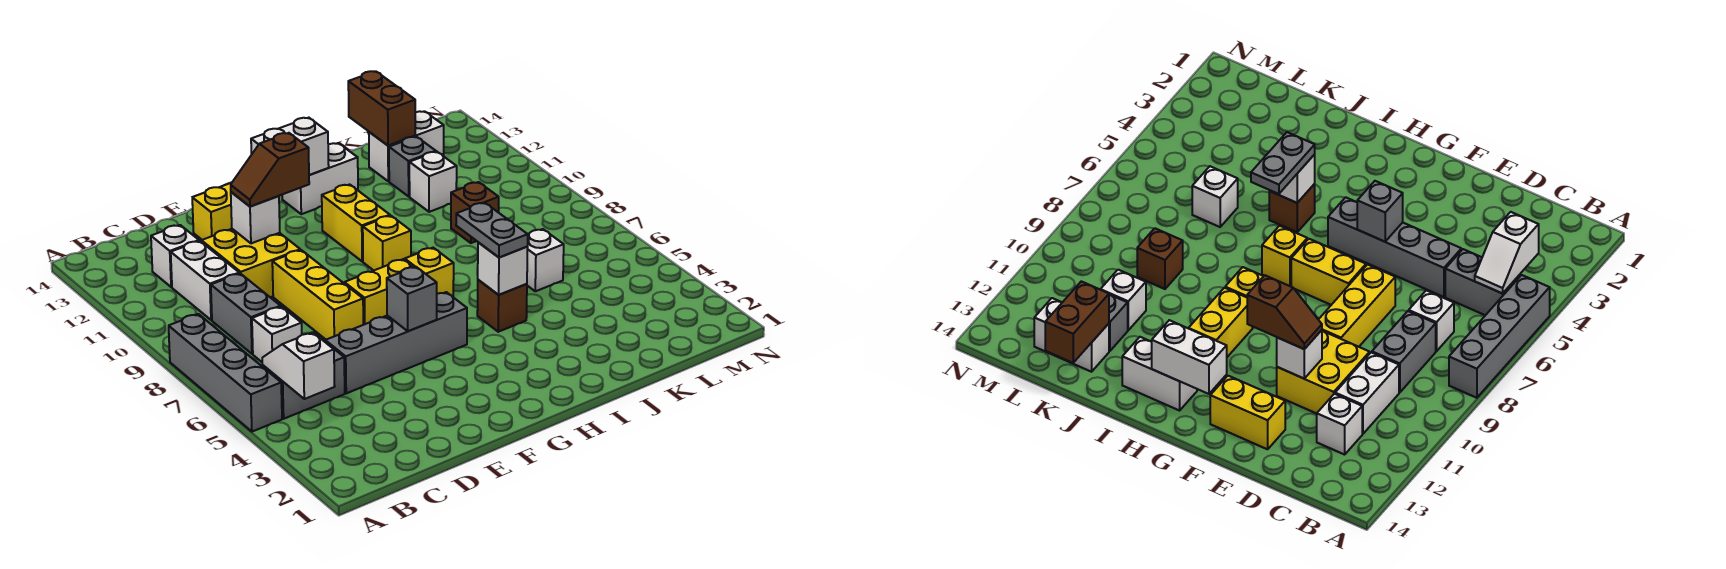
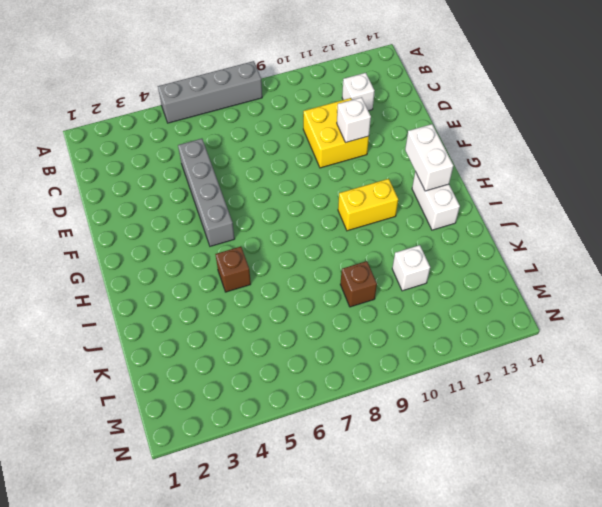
none -> grey 1x2 brick [262,341,345,419]
none -> white 1x1 brick [252,307,302,362]
none -> grey 1x2 brick [211,273,281,354]

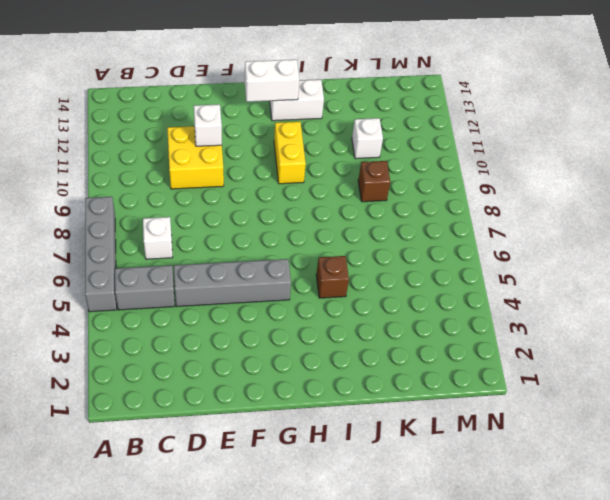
none -> grey 1x2 brick [211,273,281,354]
none -> white 1x2 brick [171,241,239,320]
none -> white 1x1 brick [151,225,199,287]

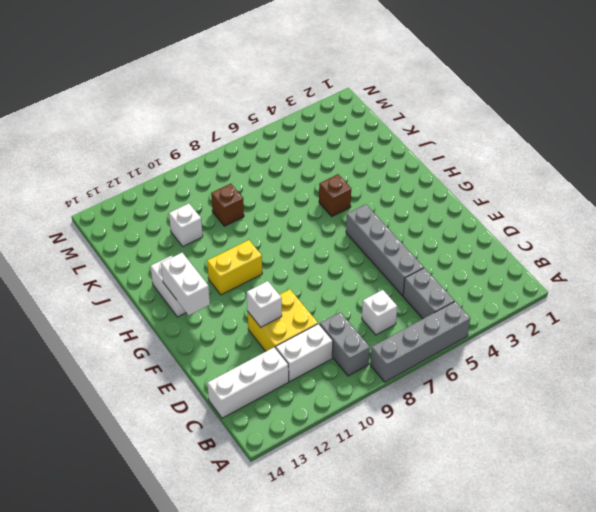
grey 1x2 brick [320,312,370,376] -> grey 1x2 brick turned to [211,273,281,354]
white 1x3 brick [207,347,289,418] -> white 1x1 brick [151,225,199,287]
none -> yellow 1x3 brick [272,250,363,340]
none -> yellow 1x2 brick [192,183,232,240]
none -> yellow 1x2 brick [344,259,414,325]

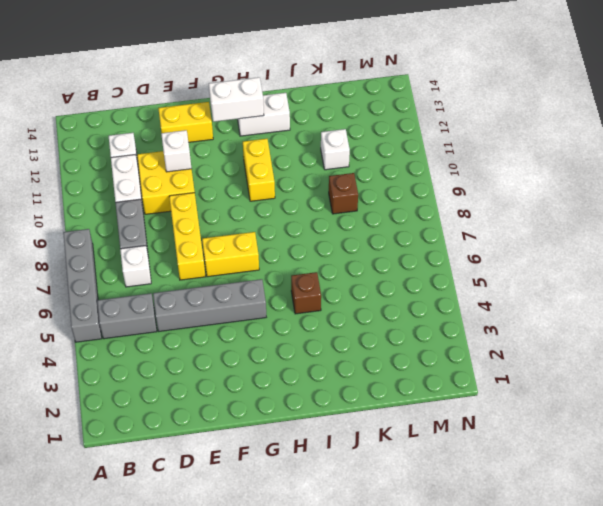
none -> yellow 1x1 brick [405,248,454,297]
none -> yellow 1x1 brick [363,216,411,271]
none -> white 1x1 brick [527,229,564,291]

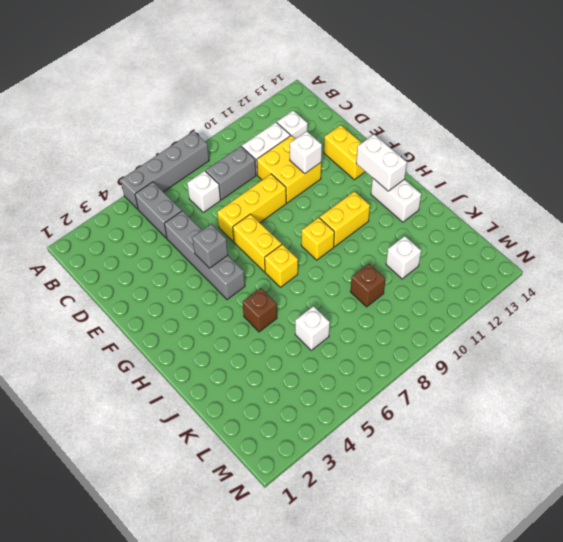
none -> grey 1x1 brick [389,137,436,196]
none -> white 1x2 brick [369,111,444,181]
none -> white 1x2 slope [262,332,335,399]

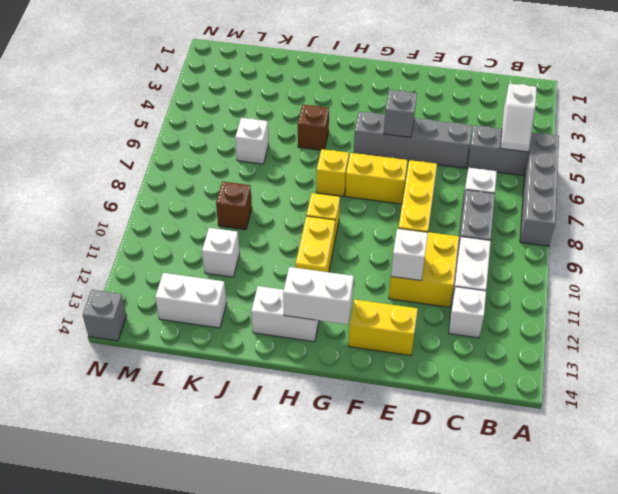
grey 1x1 brick [83,290,126,341] -> grey 1x1 brick moved to [389,137,436,196]
none -> white 1x1 brick [477,243,528,295]
none -> brown 1x2 brick [348,71,415,146]
none -> brown 1x2 slope [231,133,309,207]

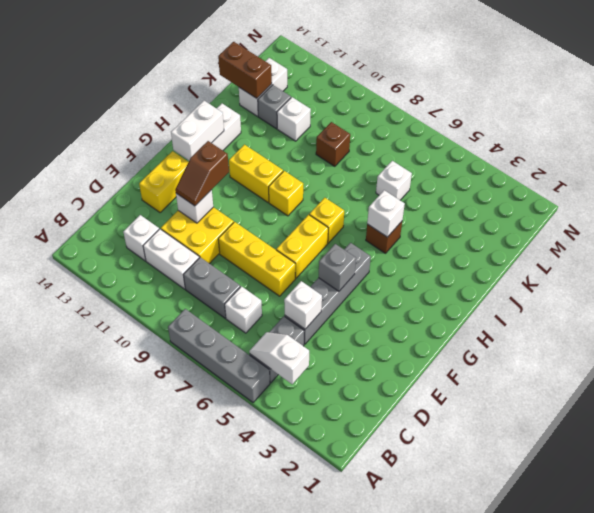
white 1x1 brick [284,281,322,329] -> none
none -> grey 1x2 plate [456,203,528,258]

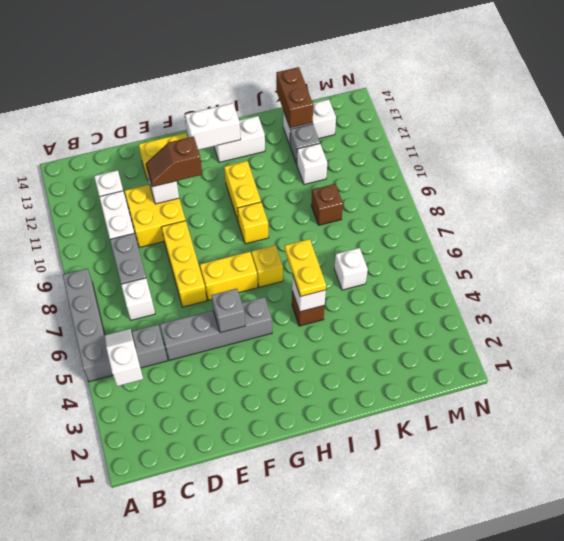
yellow 1x2 plate [285,239,326,297] -> grey 1x2 plate [456,203,528,258]

